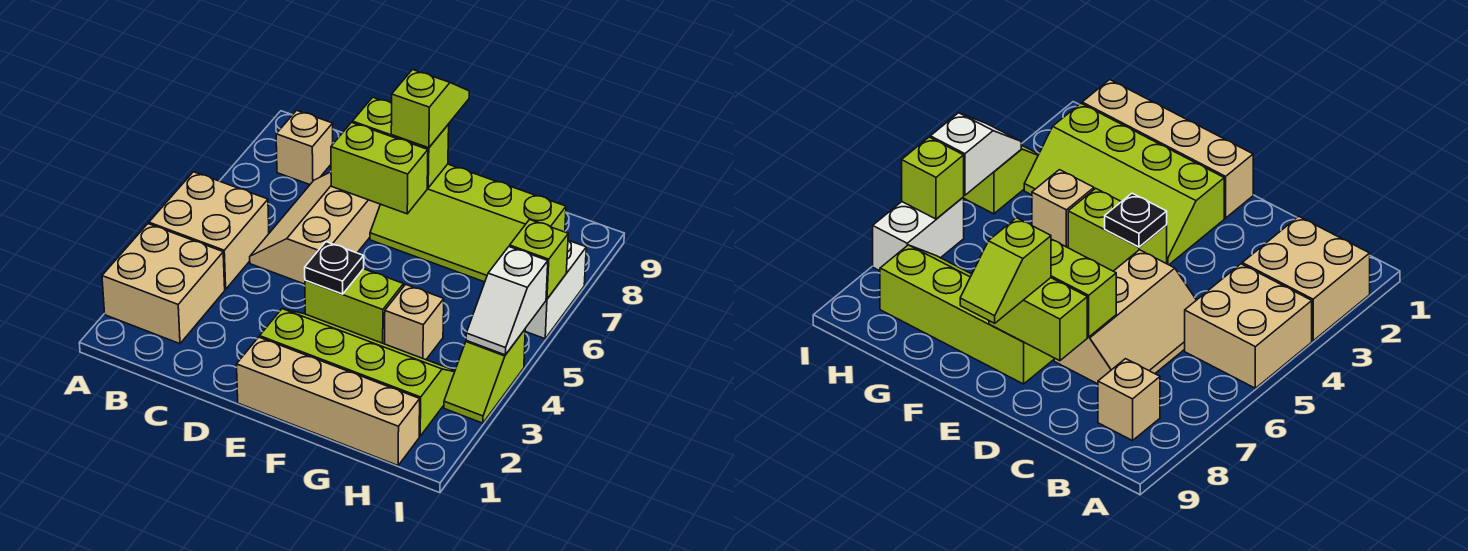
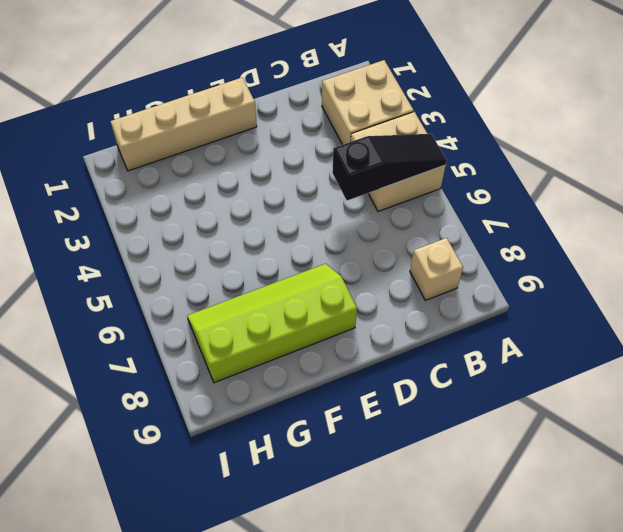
black 1x3 slope [332,134,447,201] -> none
none -> tan 2x3 slope [250,172,380,284]
none -> lime 2x4 slope [260,309,455,436]
none -> lime 1x2 brick [305,269,404,344]

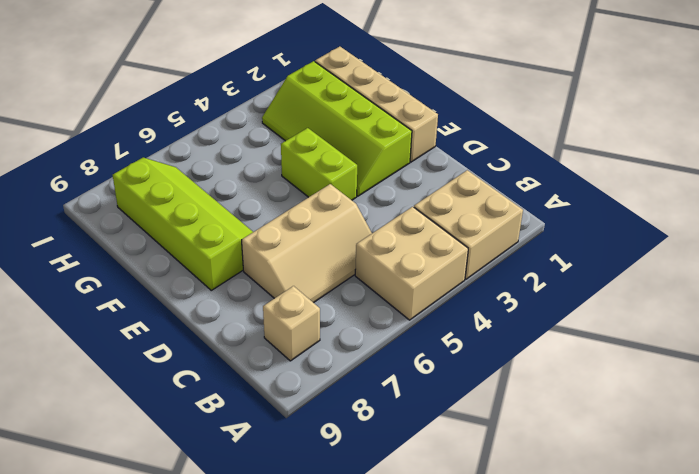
none -> tan 1x1 brick [385,284,444,360]
none -> lime 1x2 slope [444,330,525,423]
none -> white 1x2 brick [525,240,586,339]

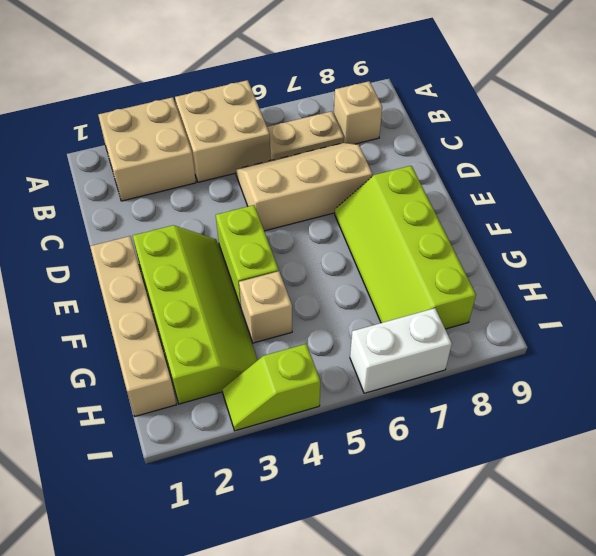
tan 1x2 plate [267,111,344,160] -> none
none -> lime 1x2 brick [331,123,428,214]
none -> lime 1x2 brick [352,97,449,188]
none -> black 1x1 plate [305,242,364,294]

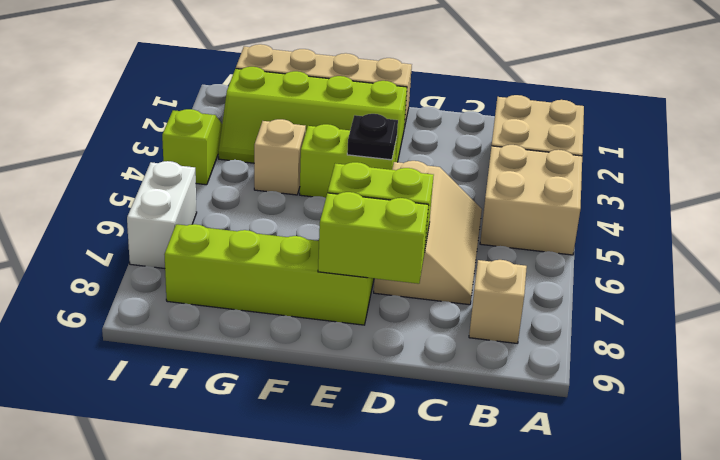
none -> white 1x2 slope [466,247,548,355]
none -> lime 1x1 brick [510,220,568,299]
none -> lime 1x2 slope [391,70,469,148]

